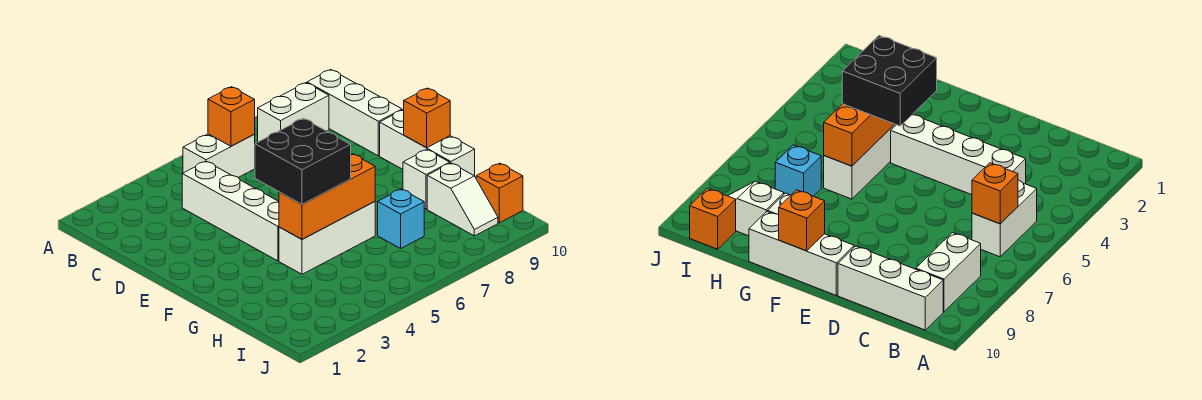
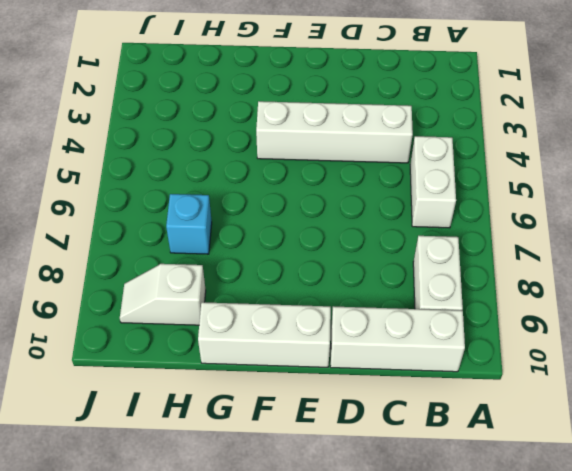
none -> white 1x3 brick [279,202,375,274]
none -> white 1x1 brick [403,150,450,209]
none -> orange 1x1 brick [476,163,523,223]

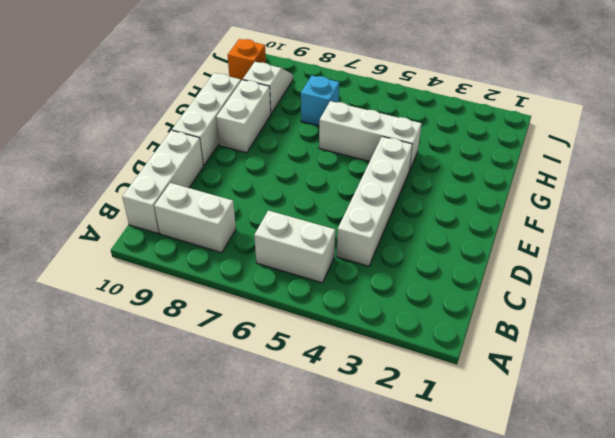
white 1x2 brick [216,80,271,153] -> white 1x1 brick [403,150,450,209]
none -> orange 1x1 brick [208,87,255,146]
none -> orange 1x1 brick [404,88,450,148]
none -> orange 1x3 brick [279,154,375,239]

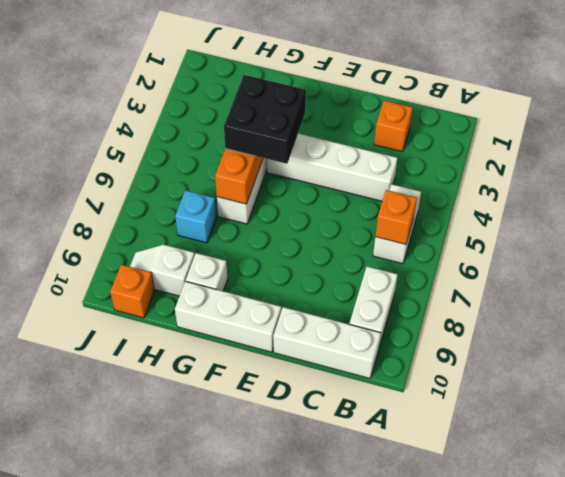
orange 1x1 brick [374,100,413,152] -> orange 1x1 brick moved to [404,88,450,148]

